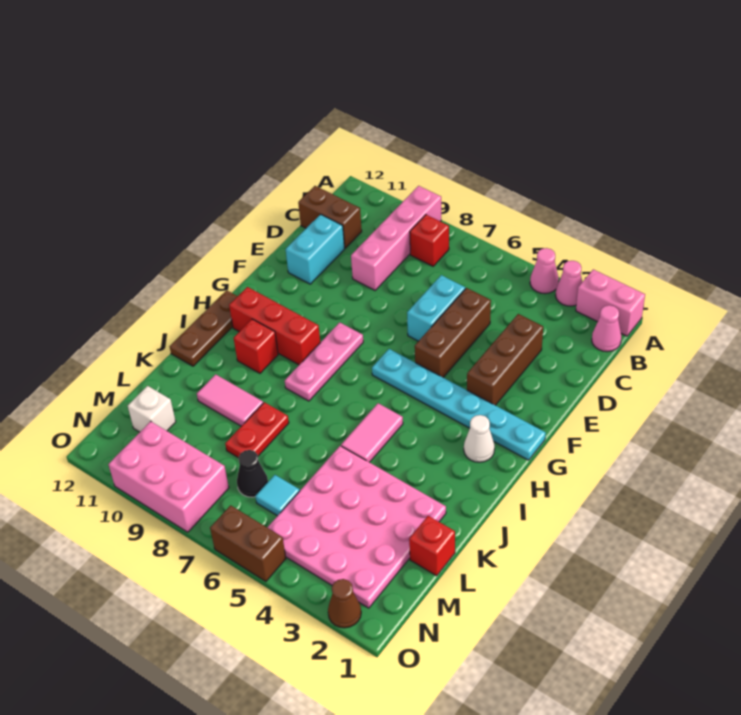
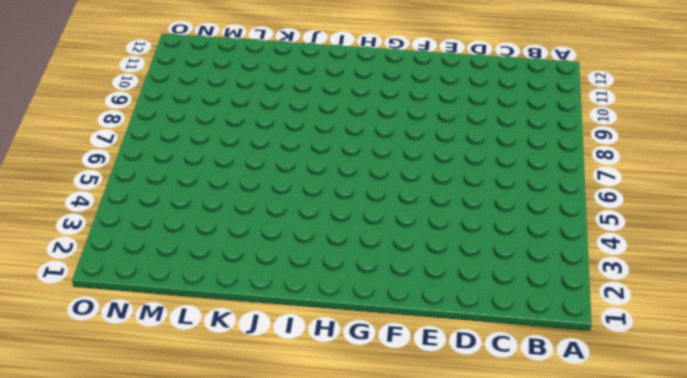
none -> pink 1x2 brick [576,269,645,336]
none -> pink 1x1 cone [555,261,582,306]
none -> pink 1x1 cone [530,248,559,294]

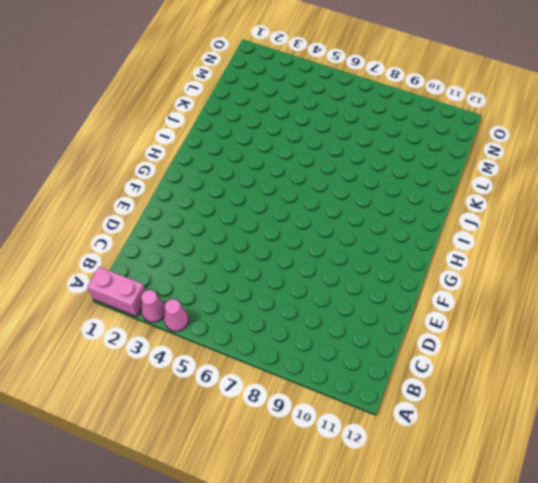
none -> pink 1x4 brick [351,186,441,290]
none -> pink 1x1 cone [592,305,621,352]
none -> red 1x1 brick [410,215,449,266]

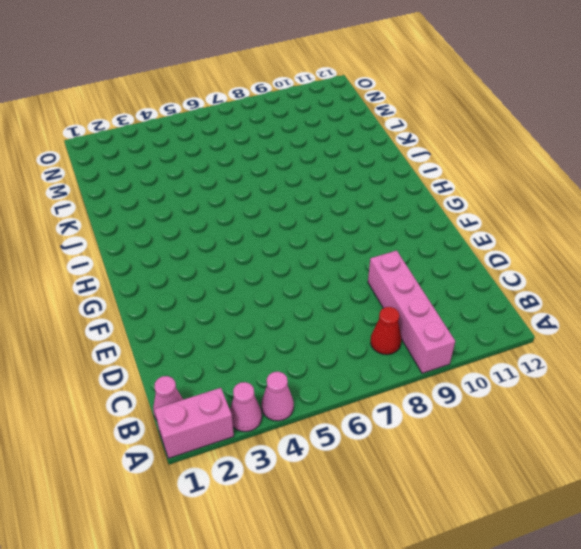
red 1x1 cone [371,307,401,355] -> red 1x1 brick [410,215,449,266]
none -> brown 1x2 brick [298,186,362,248]
none -> brown 1x3 brick [467,314,543,405]
none -> brown 1x3 brick [415,288,491,377]

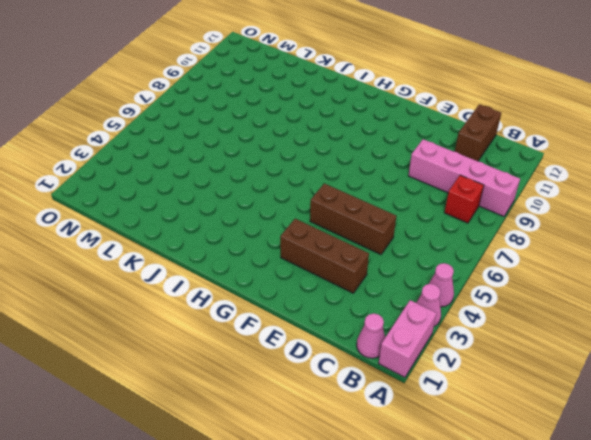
none -> cyan 1x2 brick [407,275,465,341]
none -> cyan 1x2 brick [286,214,344,284]
none -> cyan 1x6 plate [372,349,546,460]

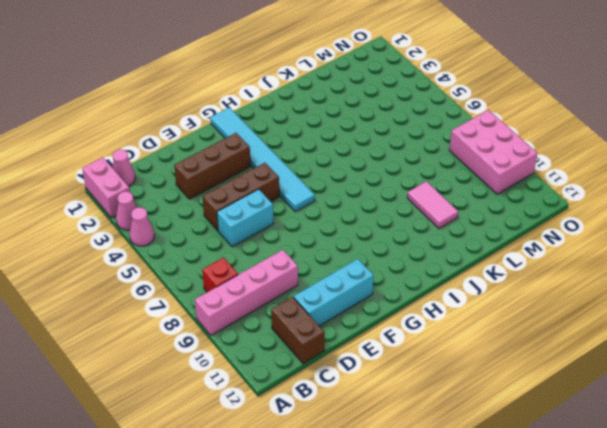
cyan 1x3 brick [294,259,374,326] -> cyan 1x2 brick [286,214,344,284]
cyan 1x6 tile [210,107,315,212] -> cyan 1x6 plate [372,349,546,460]
none -> pink 1x3 plate [285,322,363,401]
none -> white 1x1 cone [464,415,495,462]
none -> red 1x3 brick [229,287,320,365]

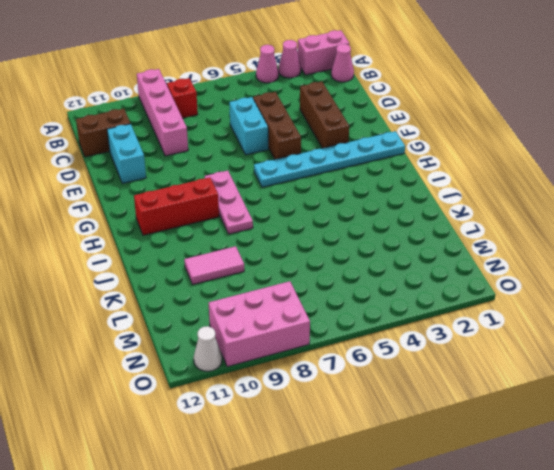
white 1x1 cone [194,326,222,371] -> white 1x1 cone moved to [464,415,495,462]
none -> brown 1x3 plate [170,290,238,366]
none -> pink 1x2 tile [341,403,403,462]
none -> red 1x1 brick [234,319,278,373]

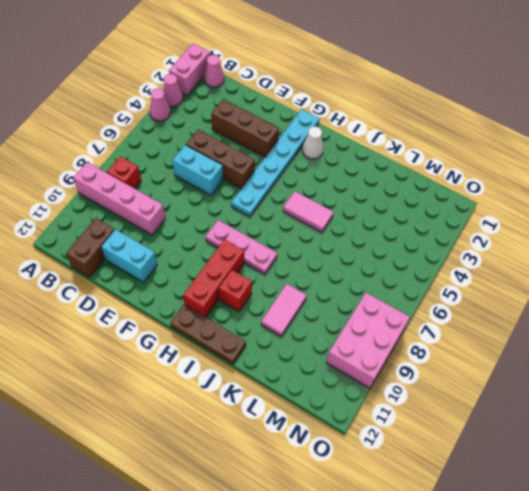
none -> pink 4x4 plate [267,446,446,608]
none -> red 1x2 plate [225,402,289,458]
none -> red 1x1 brick [409,516,455,576]

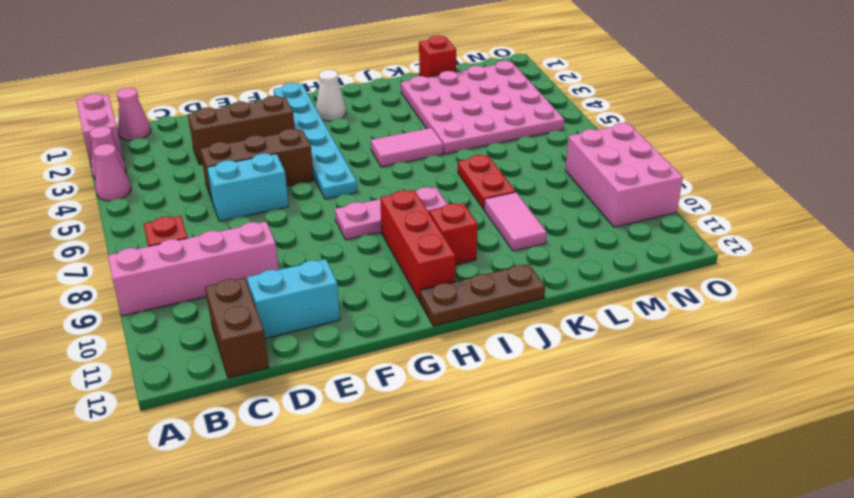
red 1x2 plate [458,155,515,209] -> red 1x2 plate turned to [225,402,289,458]
none -> cyan 1x1 tile [255,475,300,516]
none -> black 1x1 cone [237,450,268,497]
none -> white 1x1 brick [128,386,176,432]

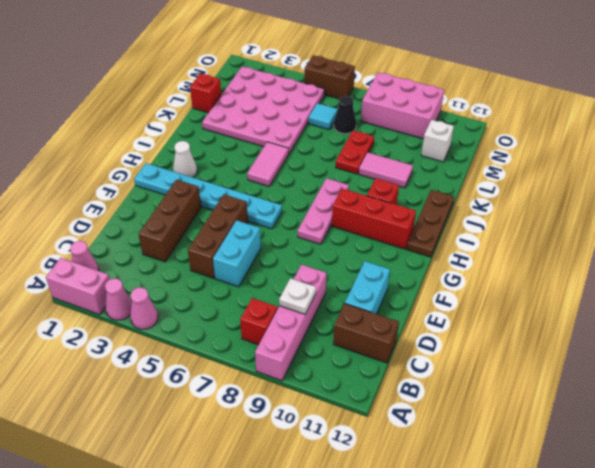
white 1x1 plate [279,278,316,314] -> none
none -> brown 1x1 cone [328,579,361,628]

